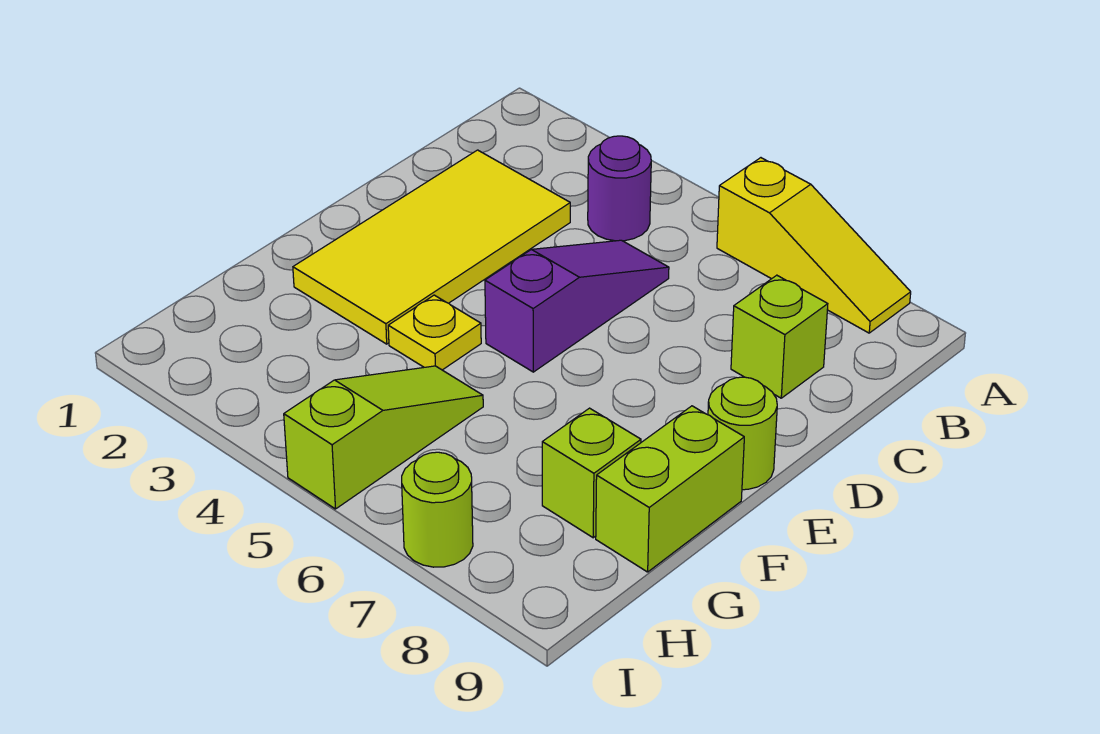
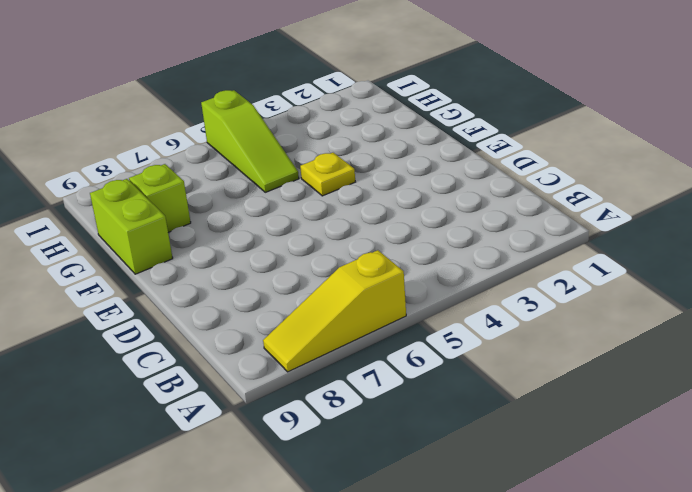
none -> purple 1x1 round brick [588,136,651,241]
none -> yellow 2x4 tile [293,150,570,344]

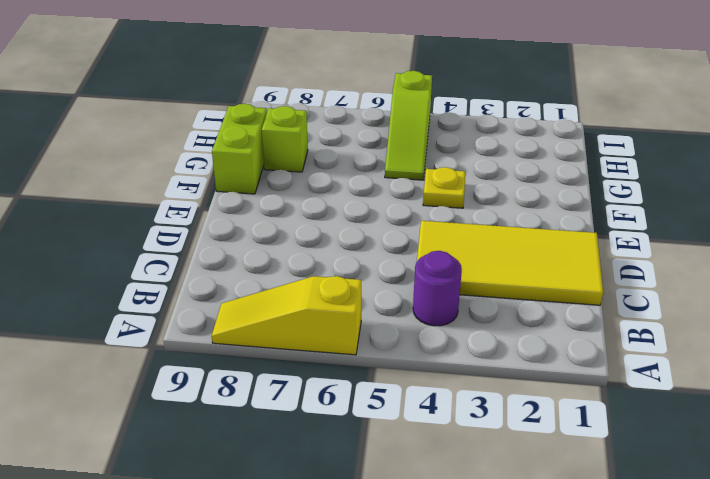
yellow 2x4 tile [417,221,603,305] -> yellow 2x4 tile turned to [293,150,570,344]
none -> purple 1x3 slope [485,240,669,372]
none -> lime 1x1 brick [731,275,828,398]

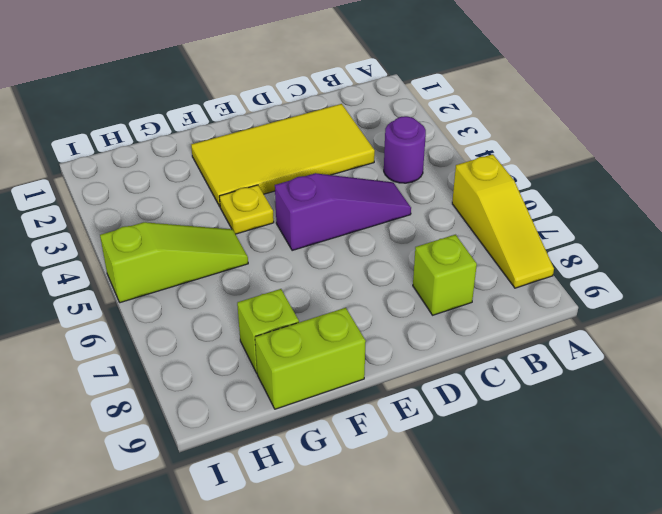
none -> lime 1x1 round brick [708,377,777,490]
none -> lime 1x1 round brick [402,452,473,567]

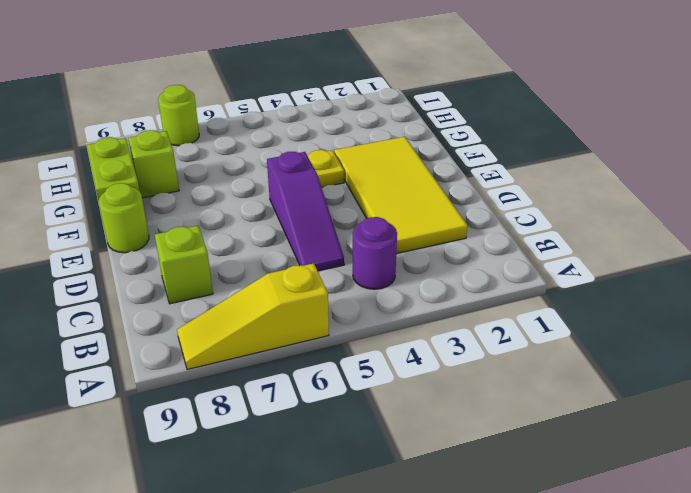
none -> lime 1x3 slope [284,366,483,509]

